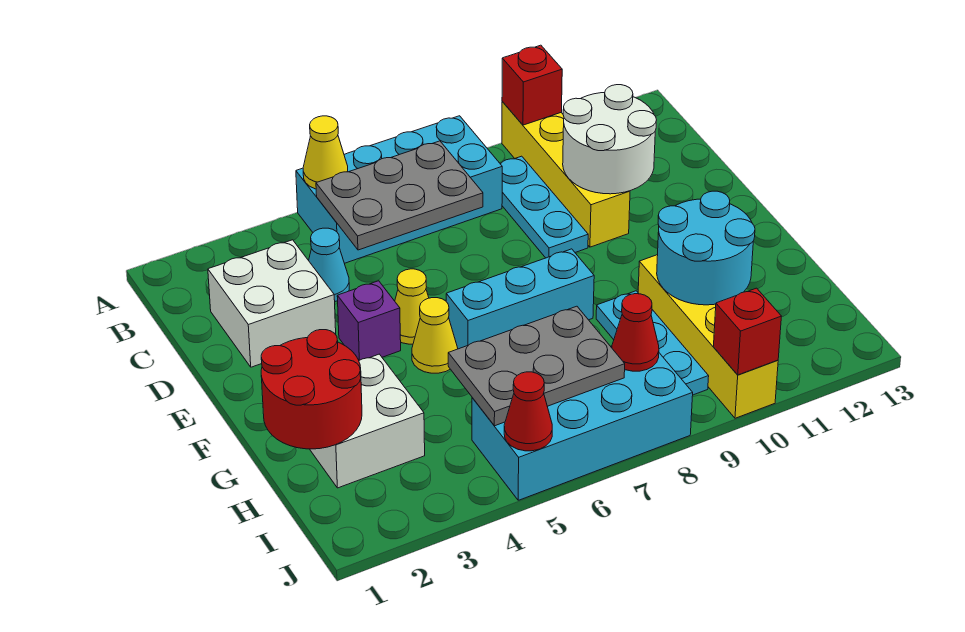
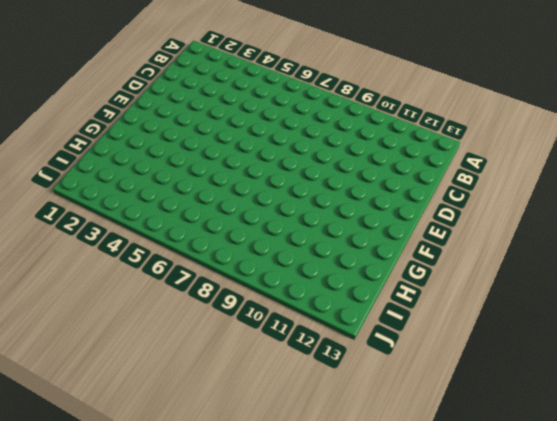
none -> cyan 2x4 brick [296,116,502,263]
none -> yellow 1x4 brick [502,101,630,247]
none -> cyan 1x3 plate [501,156,588,258]

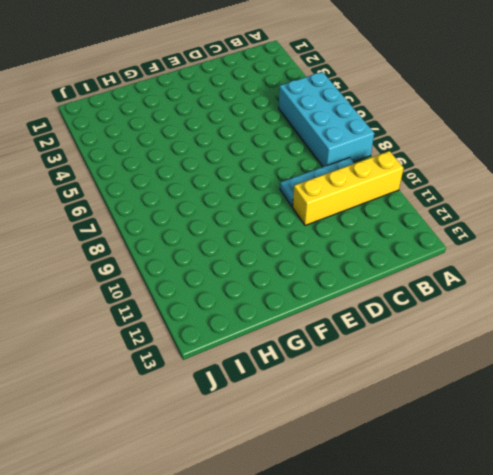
none -> white 2x2 brick [208,240,336,367]
none -> cyan 1x1 cone [309,228,349,301]
none -> purple 1x1 brick [337,281,401,360]

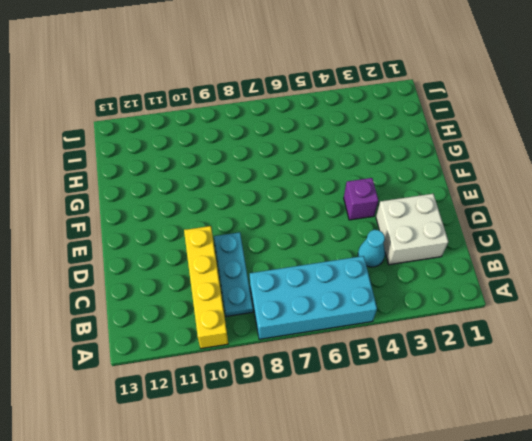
none -> yellow 1x1 cone [395,269,429,344]
none -> yellow 1x1 cone [412,298,458,373]
none -> cyan 1x3 brick [446,249,594,349]

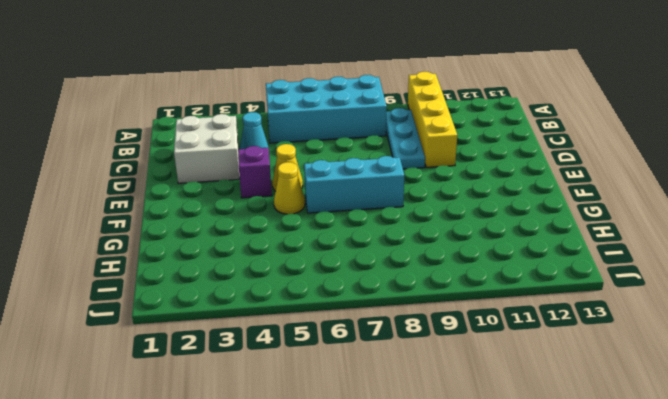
none -> white 2x2 brick [310,354,425,488]
none -> cyan 1x3 plate [596,291,709,395]
none -> yellow 1x4 brick [638,255,778,418]

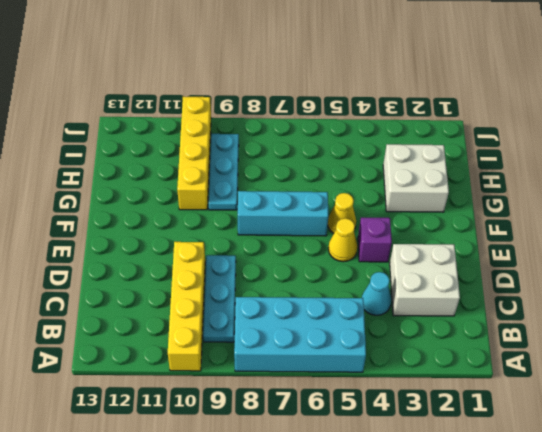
none -> cyan 2x4 brick [472,346,693,500]
none -> yellow 1x1 cone [303,116,348,189]
none -> red 1x1 brick [502,45,562,125]

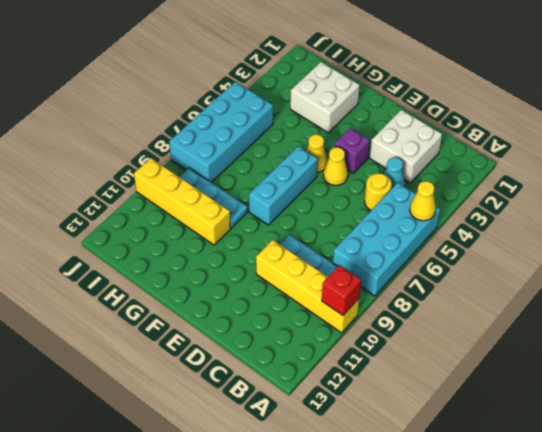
yellow 1x1 round brick [365,173,392,210] -> none
none -> grey 2x3 plate [316,141,483,250]
none -> white 2x2 round brick [563,85,656,194]
none -> red 2x2 round brick [261,330,362,449]

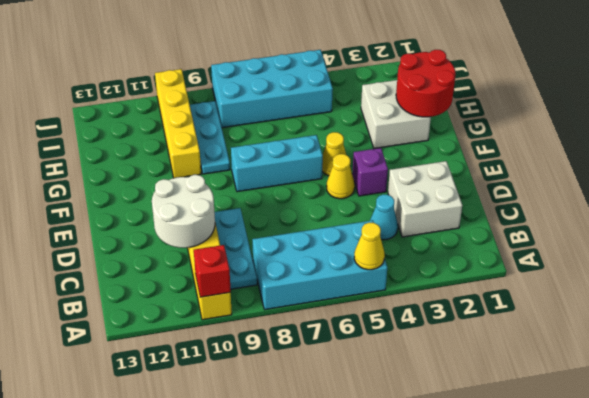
none -> grey 2x3 plate [316,141,483,250]
none -> cyan 2x2 round brick [657,191,755,305]
none -> grey 2x3 plate [448,306,625,426]

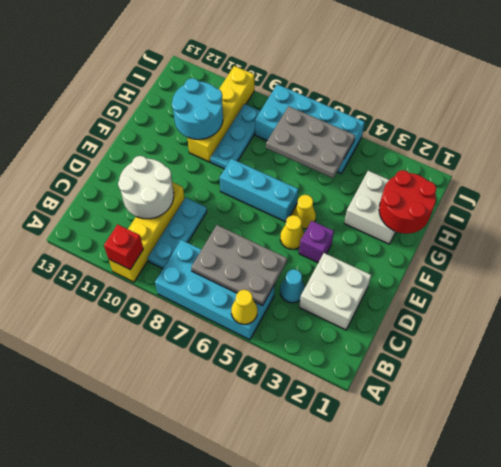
none -> red 1x1 cone [612,294,659,371]
none -> red 1x1 cone [504,372,552,451]
none -> red 1x1 brick [713,288,781,375]

